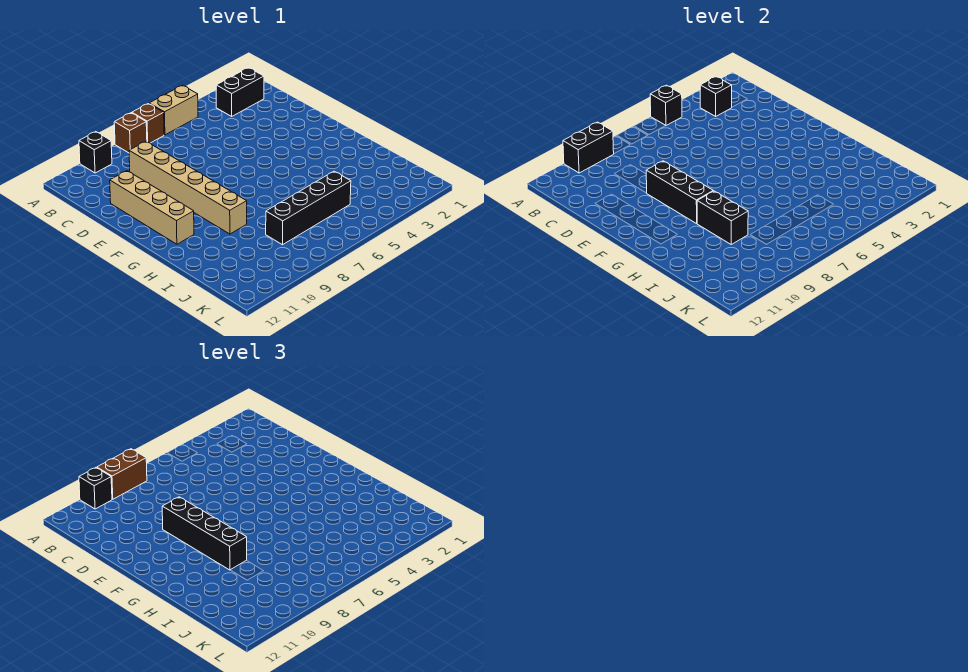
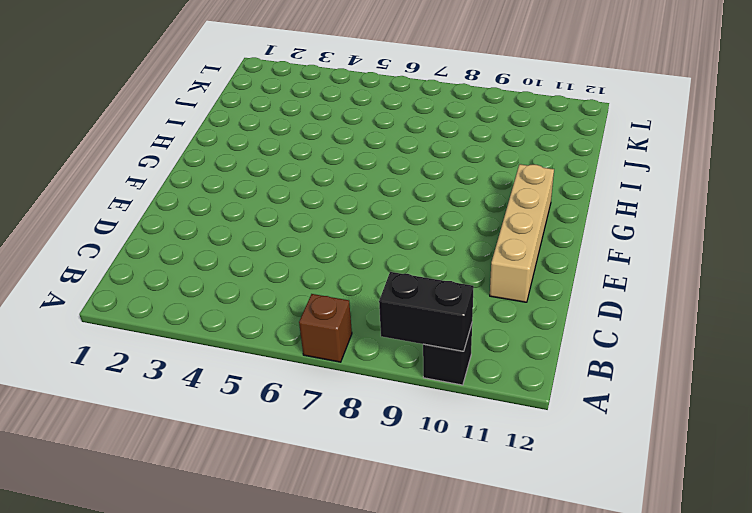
none -> tan 1x2 brick [149,85,198,135]
none -> brown 1x1 brick [114,113,147,153]
none -> black 1x2 brick [216,68,264,116]

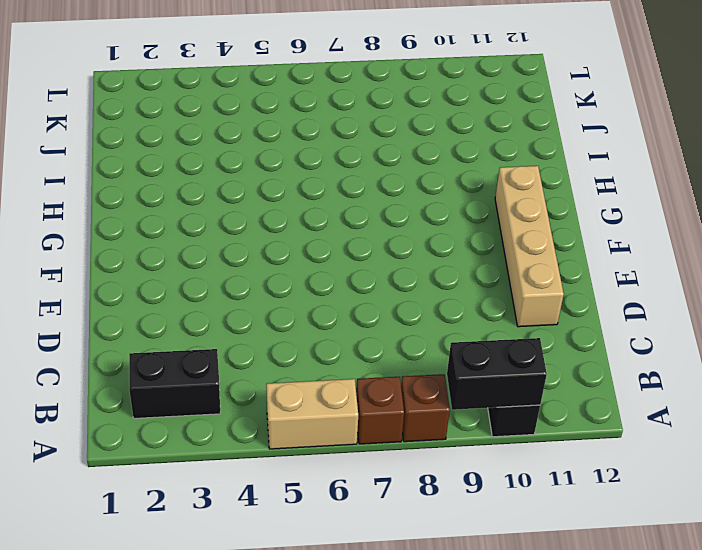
none -> tan 1x6 brick [129,141,247,234]
none -> black 1x4 brick [266,171,351,245]
none -> black 1x1 brick [650,85,682,126]

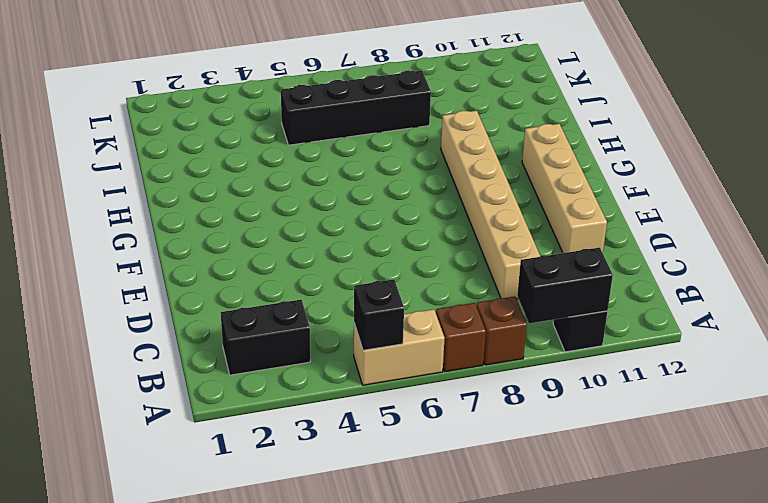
none -> black 1x1 brick [700,77,732,116]
none -> black 1x3 brick [646,161,713,224]
none -> black 1x2 brick [697,191,748,244]

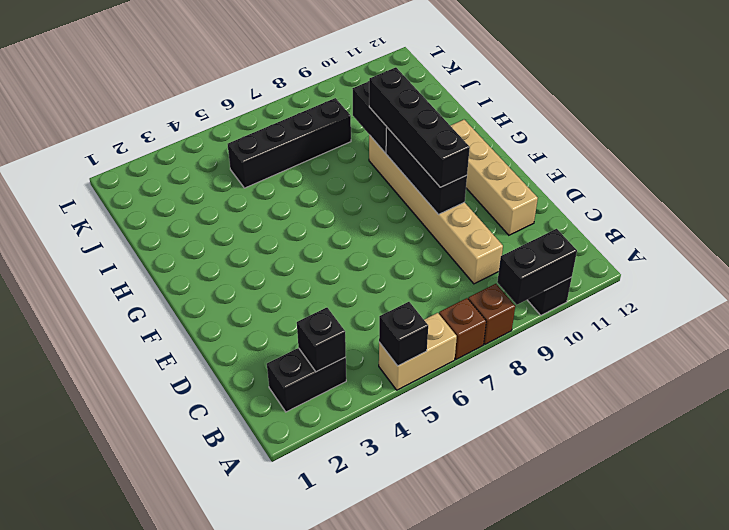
none -> brown 1x2 brick [97,449,147,499]
none -> black 1x1 brick [79,468,112,509]

